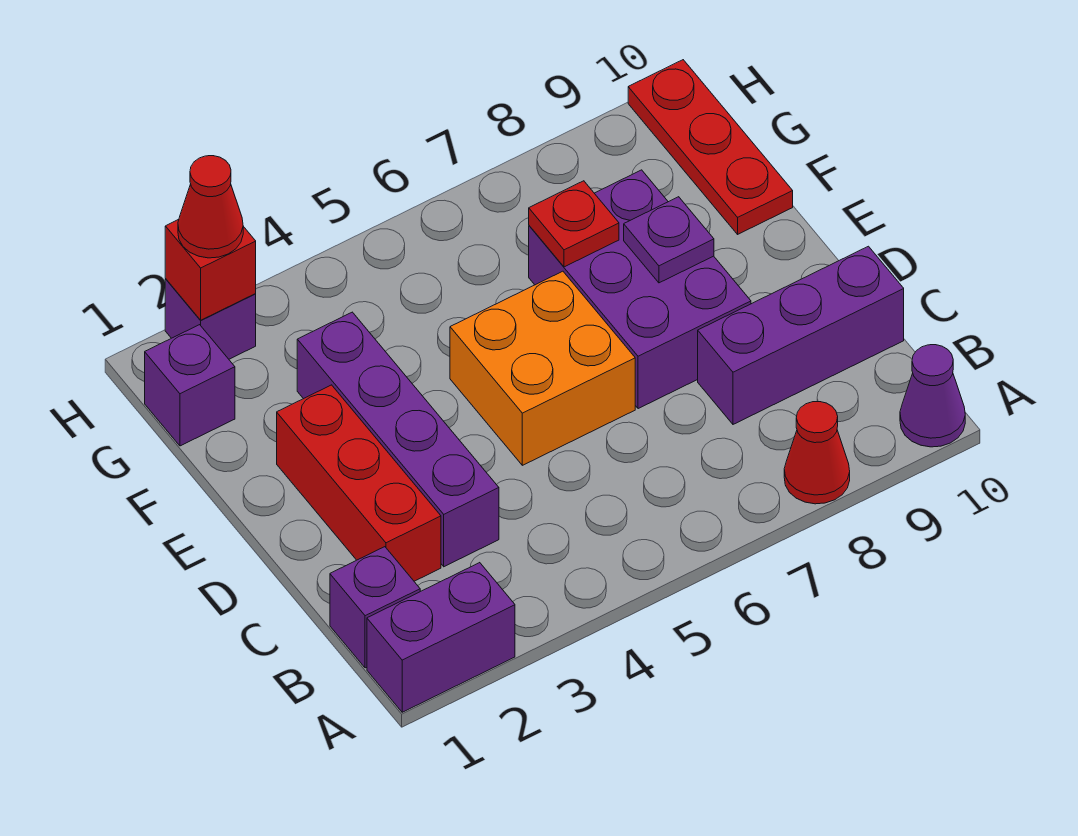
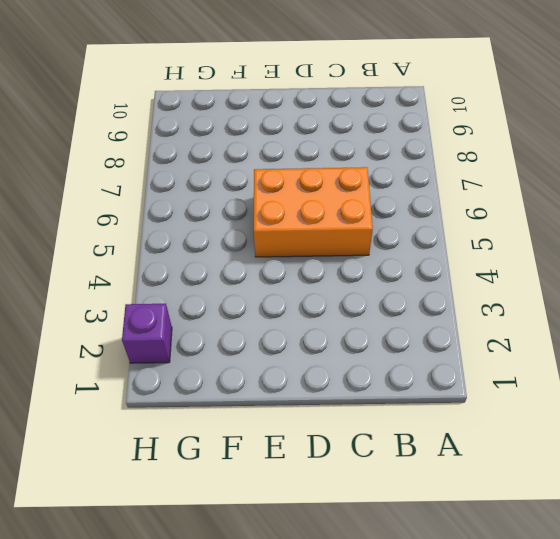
orange 2x3 brick [254,167,373,257] -> orange 2x2 brick [450,271,635,465]
none -> purple 1x2 brick [367,563,515,712]
none -> red 1x1 cone [784,402,850,504]
none -> purple 1x1 cone [900,345,965,447]

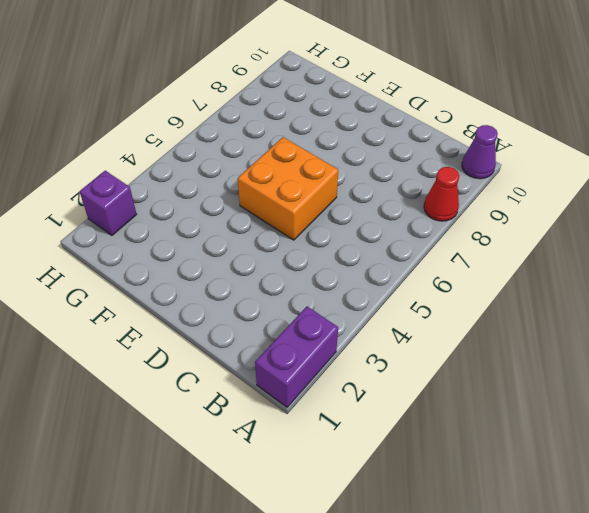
none -> purple 1x1 brick [330,547,420,668]
none -> red 1x3 brick [277,385,441,581]
none -> purple 1x4 brick [297,312,499,567]

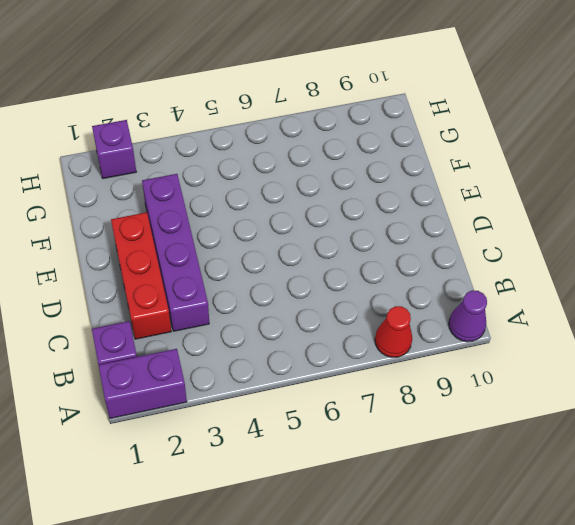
none -> purple 1x3 brick [698,246,904,424]
none -> orange 2x2 brick [450,271,635,465]
none -> purple 2x3 brick [529,170,751,409]

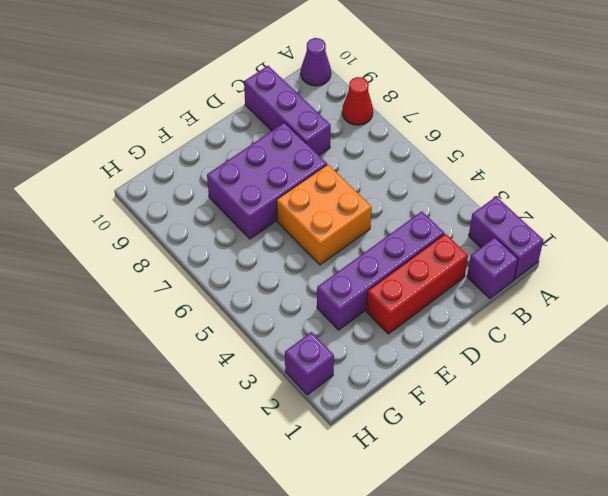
none -> red 1x3 plate [628,60,793,234]
none -> purple 1x1 brick [145,325,235,446]
none -> purple 1x1 plate [624,197,714,283]

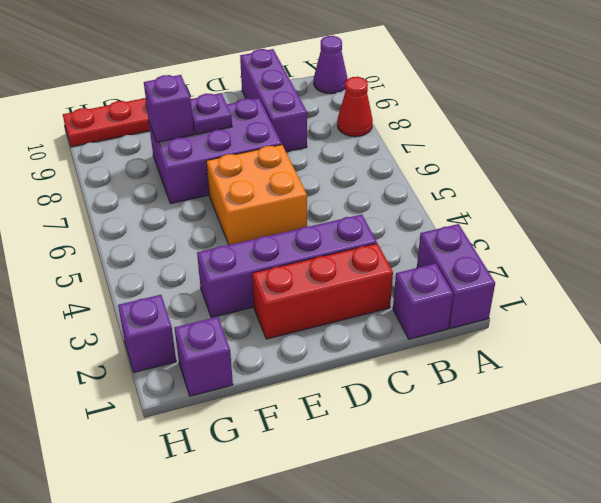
purple 1x1 brick [144,75,194,142] -> none
none -> red 1x1 plate [529,181,619,267]
none -> red 1x1 brick [165,219,256,320]
none -> red 1x1 cone [178,156,243,258]

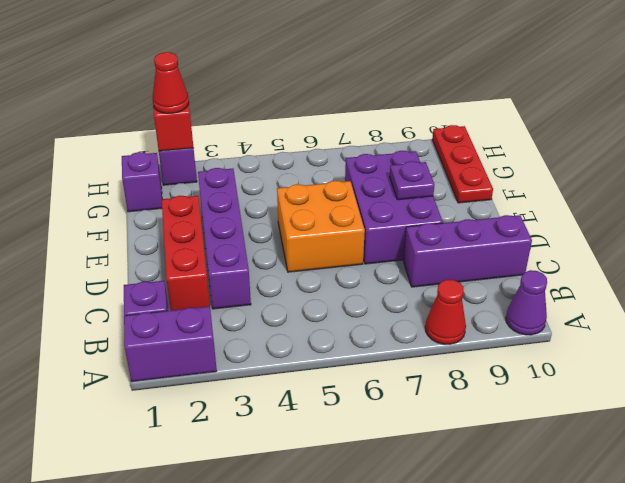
none -> red 1x1 plate [529,181,619,267]

